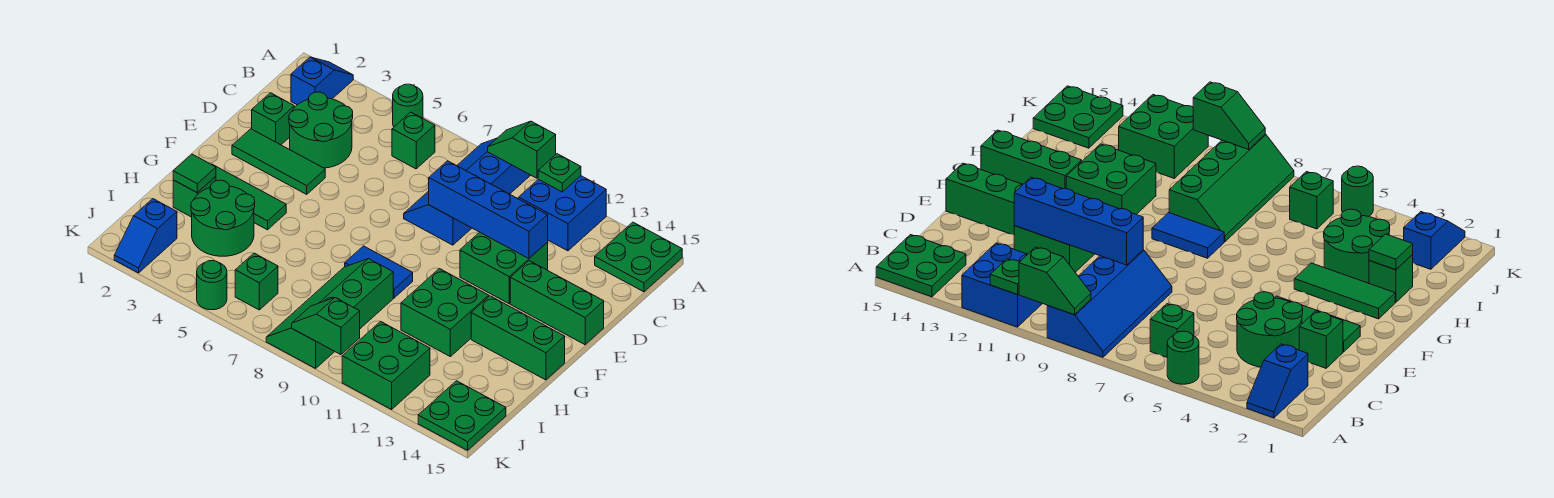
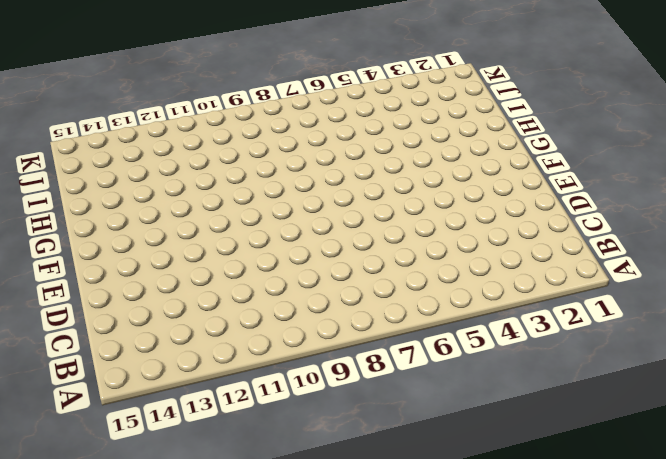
none -> blue 1x2 slope [291,57,353,105]
none -> green 1x1 round brick [393,84,423,127]
none -> blue 2x4 slope [404,138,530,245]

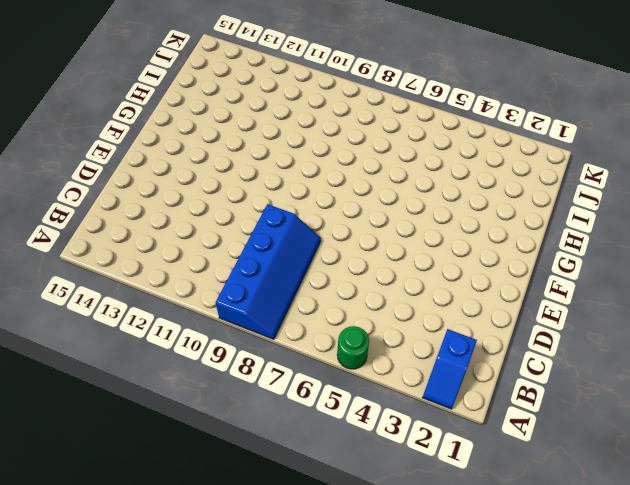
none -> blue 2x2 brick [519,176,606,251]
none -> green 2x2 plate [595,222,682,292]
none -> green 1x1 brick [392,112,435,169]

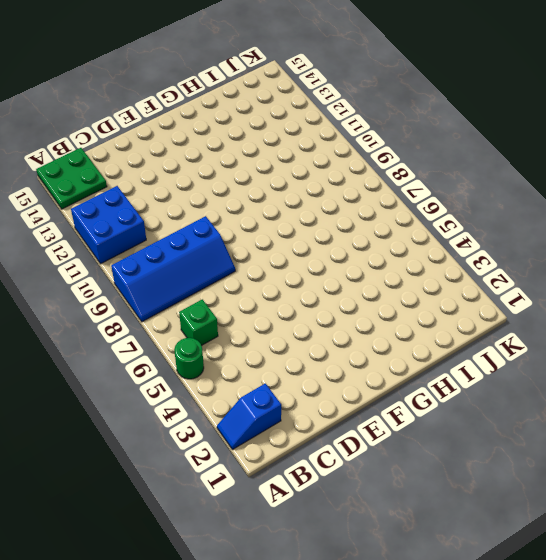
none -> green 2x2 round brick [289,92,353,168]
none -> green 1x1 brick [252,93,294,145]
none -> green 2x2 brick [460,232,548,304]

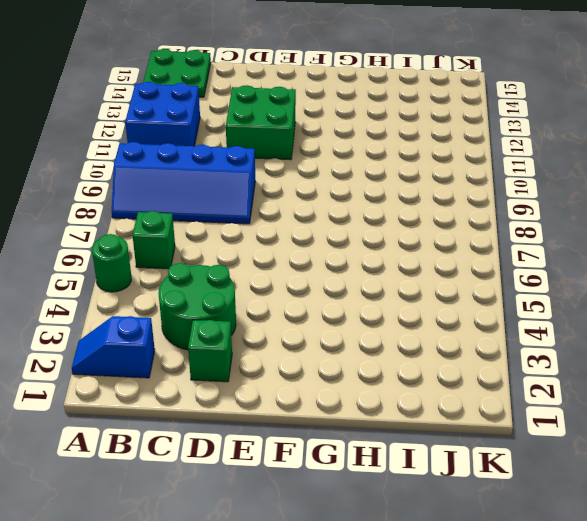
none -> green 1x3 tile [232,129,325,194]
none -> green 1x3 brick [510,261,604,345]
none -> green 1x3 tile [211,164,286,230]

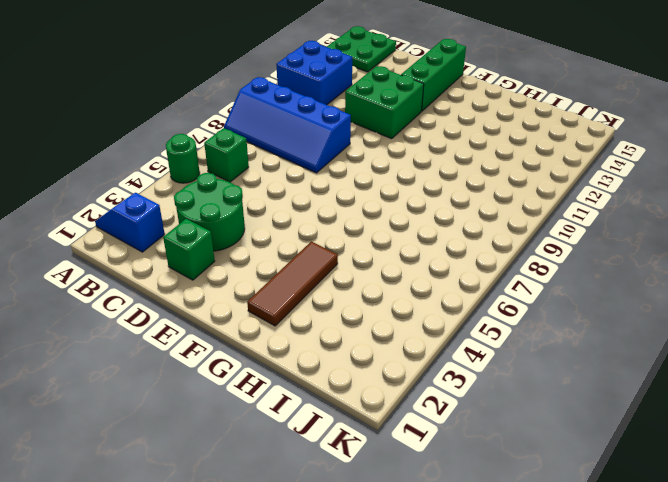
brown 1x3 tile [247,241,338,326] -> green 1x3 tile [211,164,286,230]
none -> green 1x3 tile [232,129,325,194]
none -> blue 1x2 tile [345,246,413,298]
none -> green 2x2 brick [401,269,489,356]

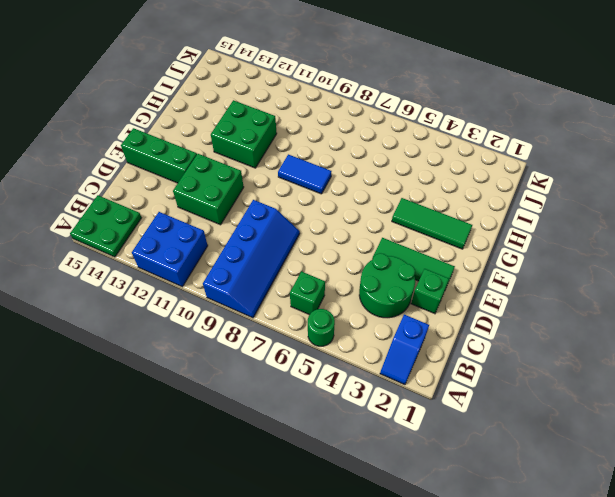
none -> green 1x3 brick [471,296,565,380]
none -> green 1x1 brick [173,176,216,217]
none -> green 2x2 round brick [191,180,255,256]

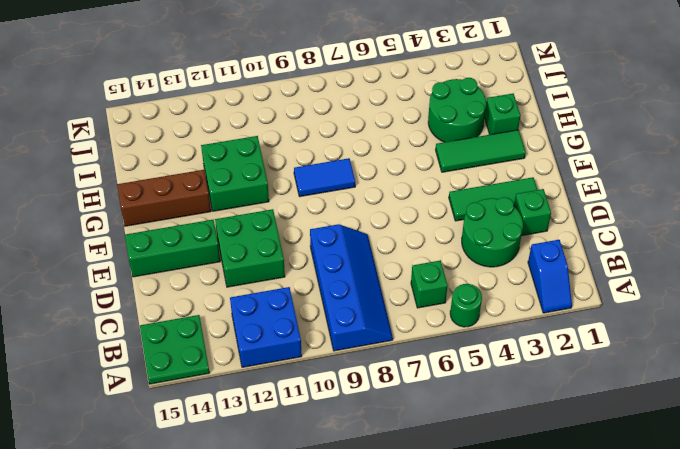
brown 1x3 brick [117,170,211,226] -> green 1x3 brick [471,296,565,380]
none -> green 2x4 slope [266,259,393,368]
none -> blue 1x2 slope [114,199,177,273]
none -> green 1x1 brick [235,253,278,310]

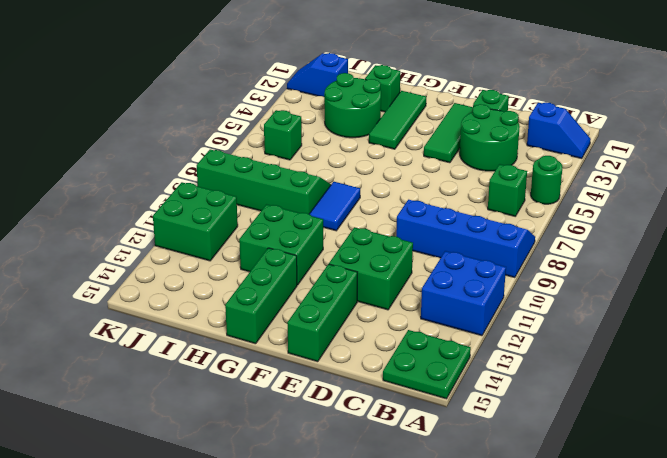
none -> green 2x2 plate [418,381,506,450]
none -> green 1x1 round brick [197,261,227,310]
none -> green 1x2 slope [488,121,556,178]

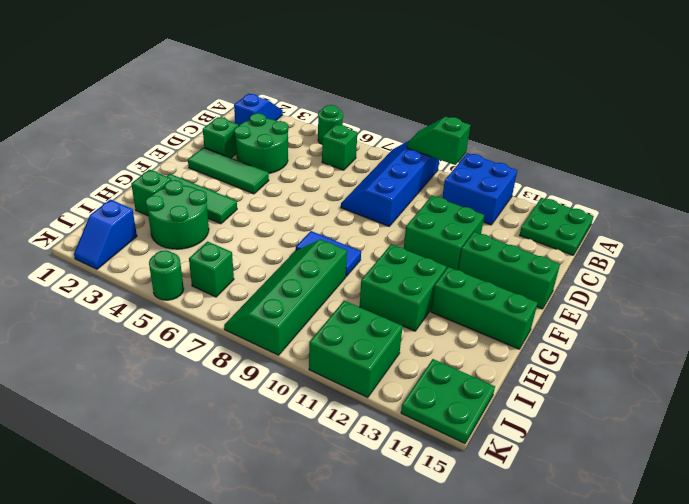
none -> green 1x1 plate [538,154,581,192]
none -> blue 1x4 brick [429,161,548,259]
none -> green 1x1 tile [173,154,216,193]

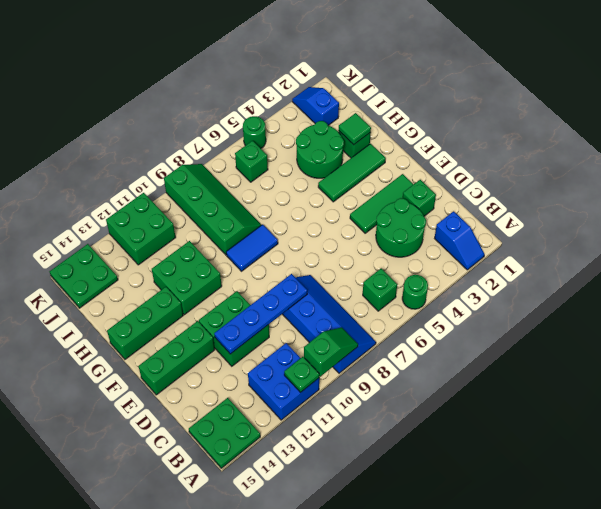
blue 1x4 plate [214,274,307,354] -> blue 1x4 brick [429,161,548,259]
none -> green 1x2 slope [292,298,360,355]

